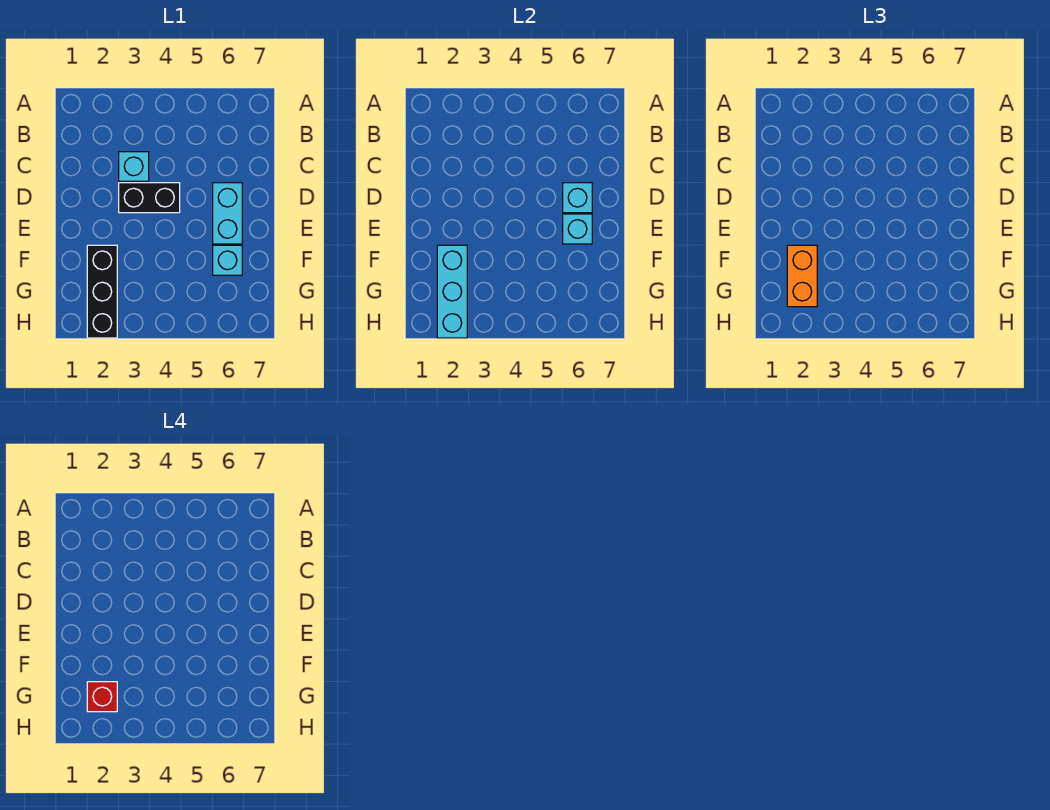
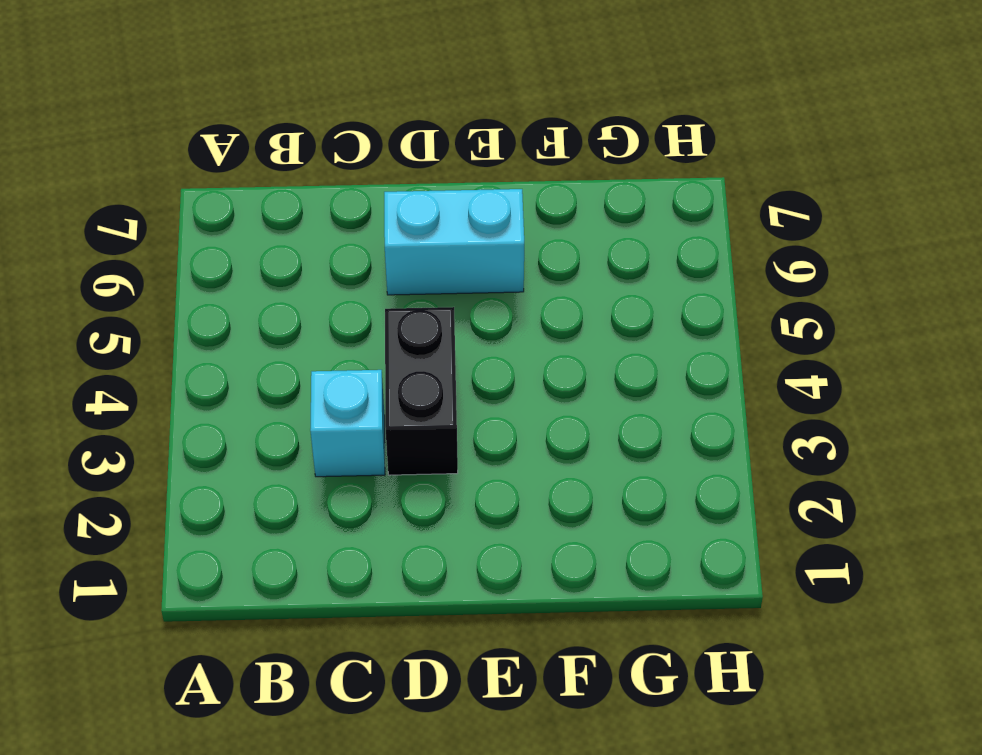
none -> black 1x3 brick [87,245,117,338]
none -> cyan 1x1 brick [213,245,242,275]

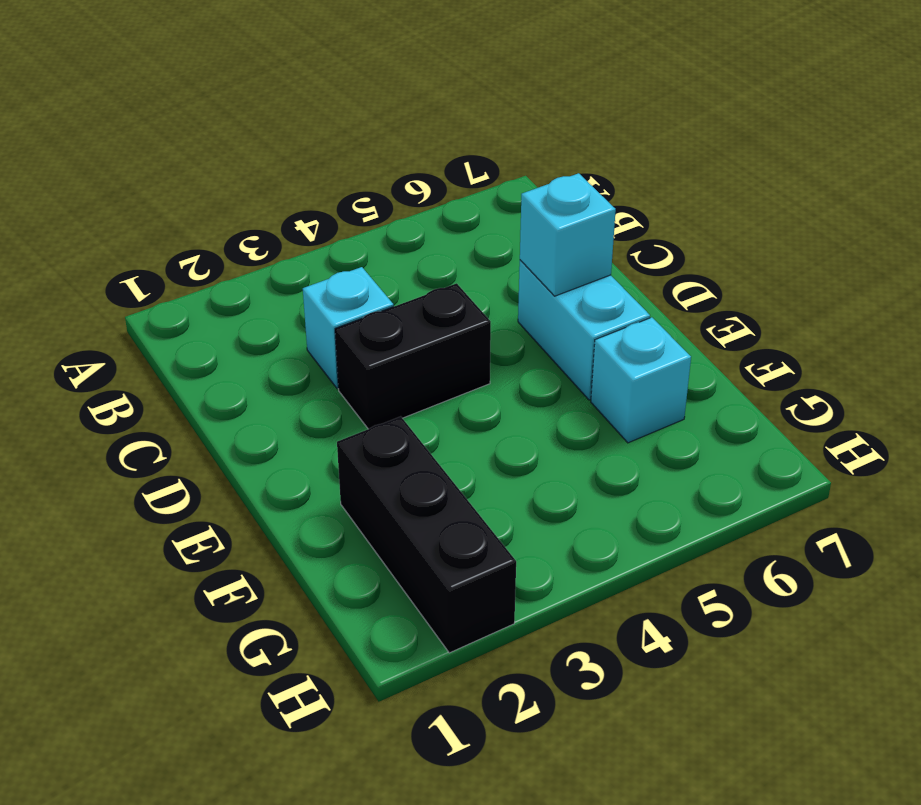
none -> cyan 1x1 brick [563,214,592,244]
none -> cyan 1x3 brick [437,245,467,338]

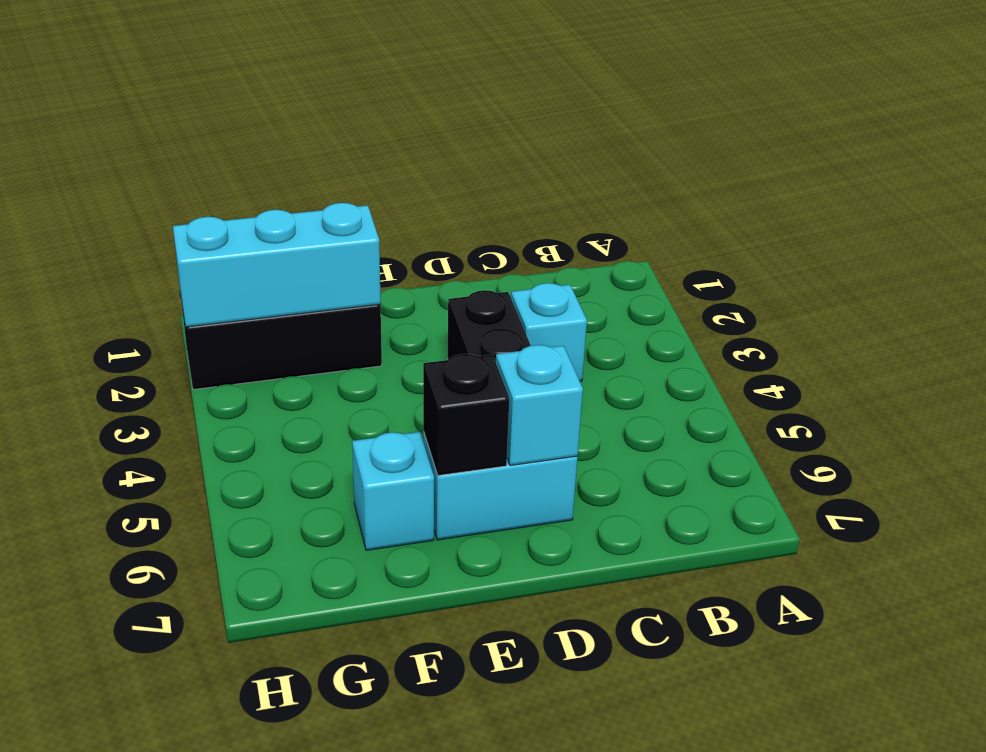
black 1x1 brick [423,354,509,476] -> cyan 1x1 brick [563,214,592,244]
none -> orange 1x2 brick [787,245,817,307]
none -> red 1x1 brick [87,682,117,712]

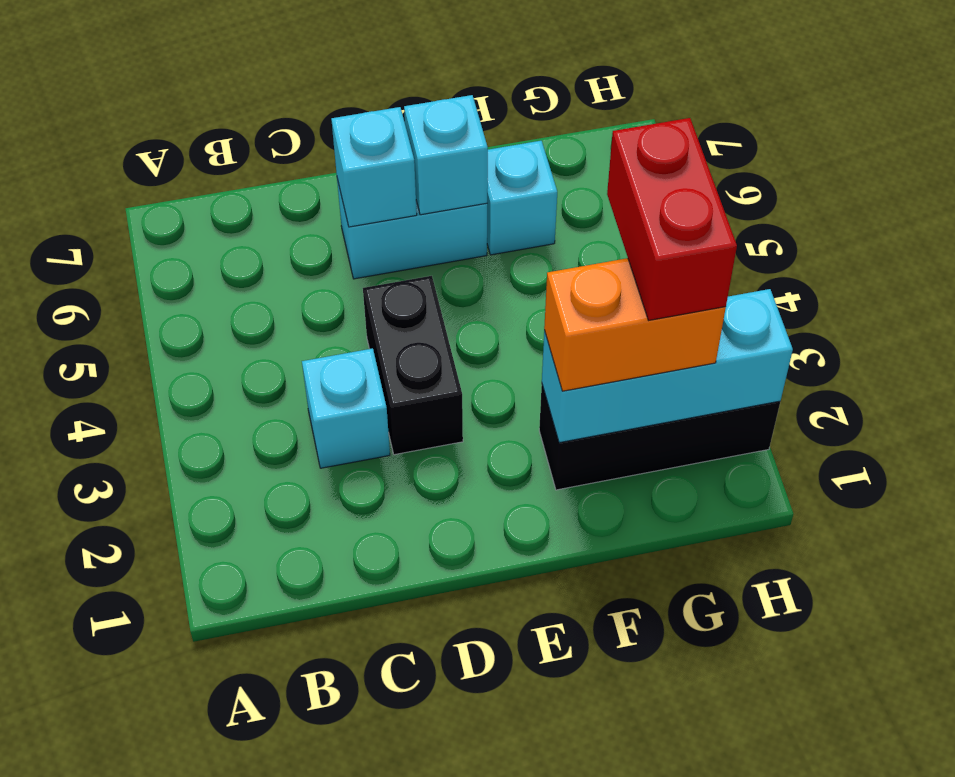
red 1x2 brick [607,118,737,320] -> red 1x1 brick [87,682,117,712]

